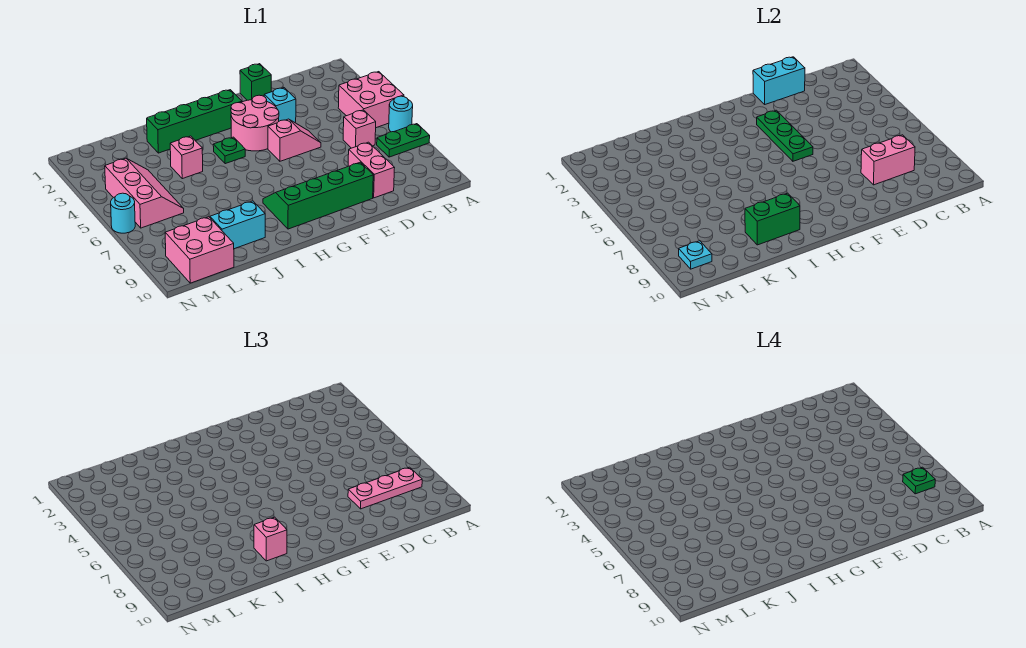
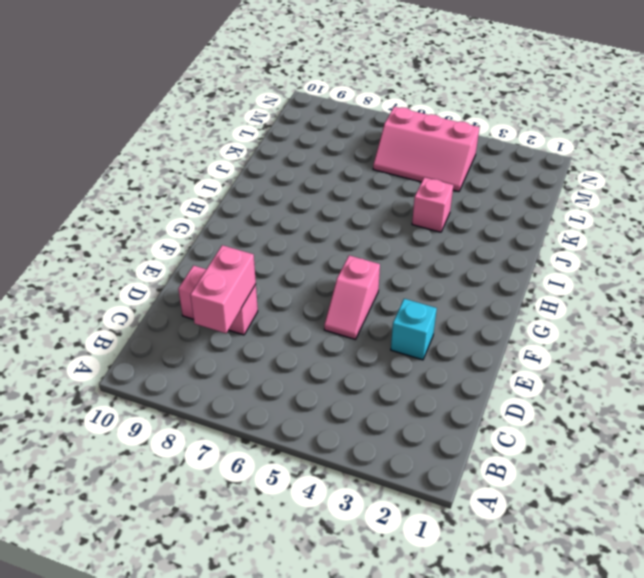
none -> pink 2x2 brick [338,72,404,128]
none -> cyan 1x1 round brick [389,96,413,132]
none -> green 1x2 plate [377,124,430,157]

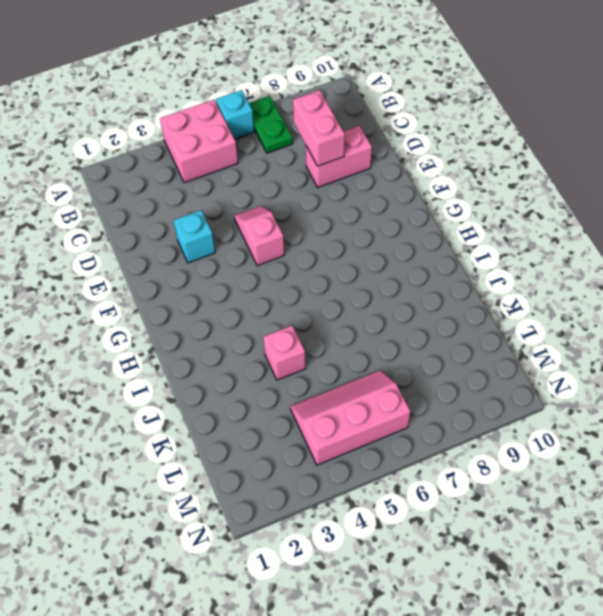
cyan 1x1 brick [216,90,254,139] -> cyan 1x1 round brick [389,96,413,132]
none -> pink 1x1 brick [343,110,376,148]
none -> green 1x1 brick [240,64,271,100]
none -> green 2x4 slope [263,162,373,229]

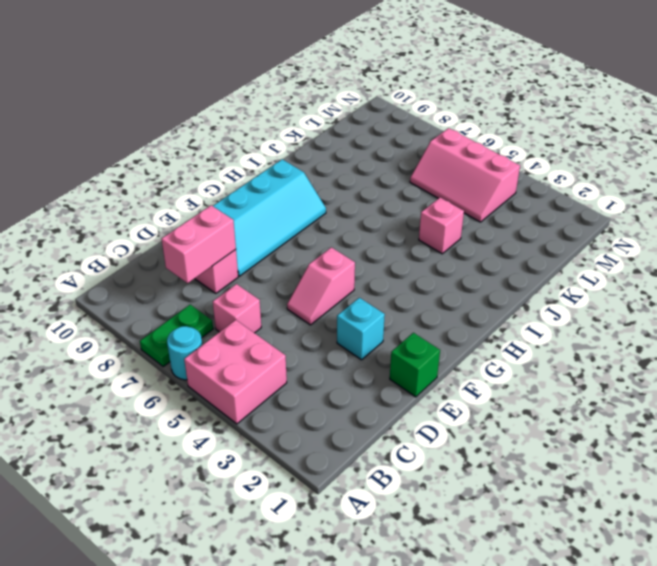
cyan 2x4 slope [213,159,326,276] -> green 2x4 slope [263,162,373,229]
none -> pink 2x2 round brick [231,95,279,151]
none -> green 1x4 brick [147,90,242,153]
none -> green 1x1 plate [213,137,245,164]

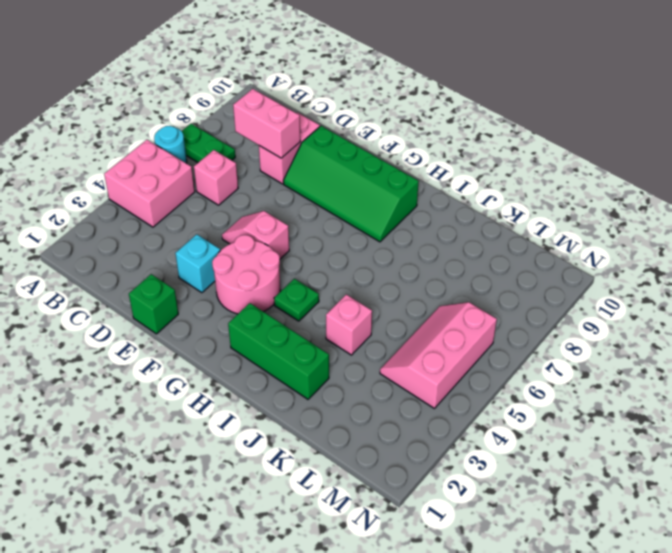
green 1x3 brick [228,303,329,399] -> green 1x4 brick [147,90,242,153]
none -> cyan 1x2 brick [210,201,265,249]
none -> pink 2x2 brick [165,217,234,283]
none -> cyan 1x1 round brick [111,193,135,233]

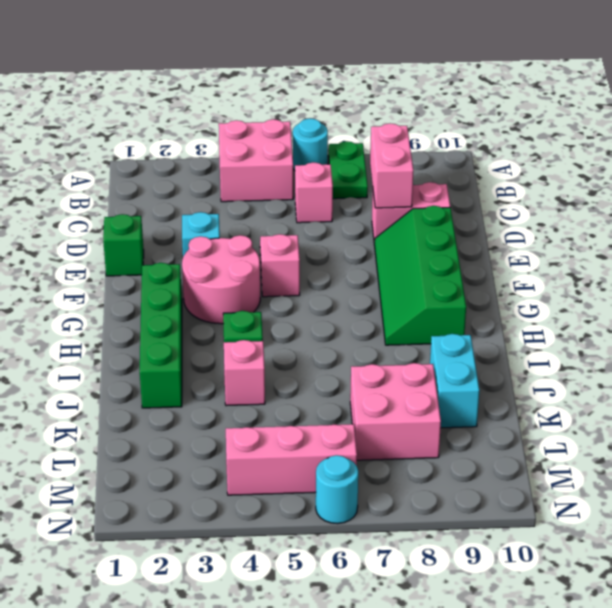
pink 2x2 brick [350,363,441,460] -> pink 2x2 brick moved to [165,217,234,283]
none -> cyan 1x2 brick [753,57,805,104]
none -> green 1x3 plate [757,110,813,161]
none -> green 1x2 brick [745,193,800,245]

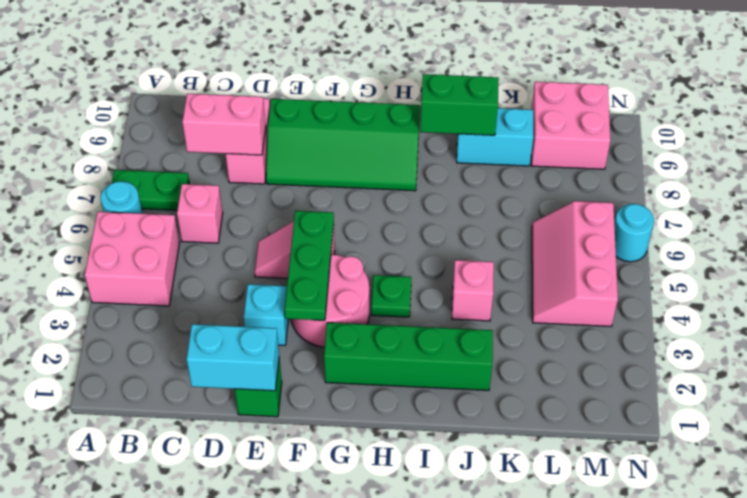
none -> cyan 1x1 plate [679,241,712,269]
none -> pink 1x3 plate [348,467,422,509]
none -> pink 1x1 brick [254,517,287,561]

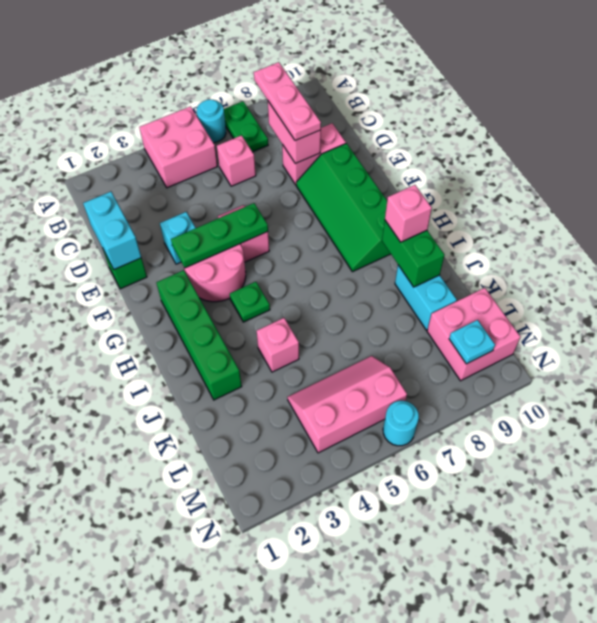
none -> green 1x1 plate [903,467,935,494]

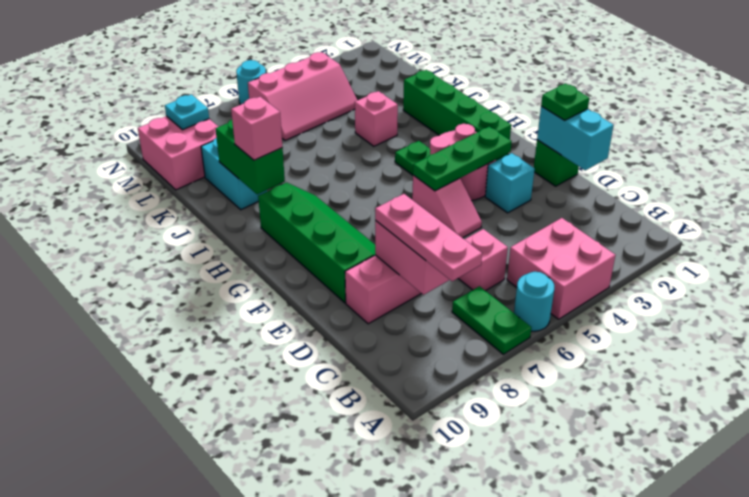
green 1x1 plate [541,84,589,121] -> green 1x1 plate moved to [903,467,935,494]

